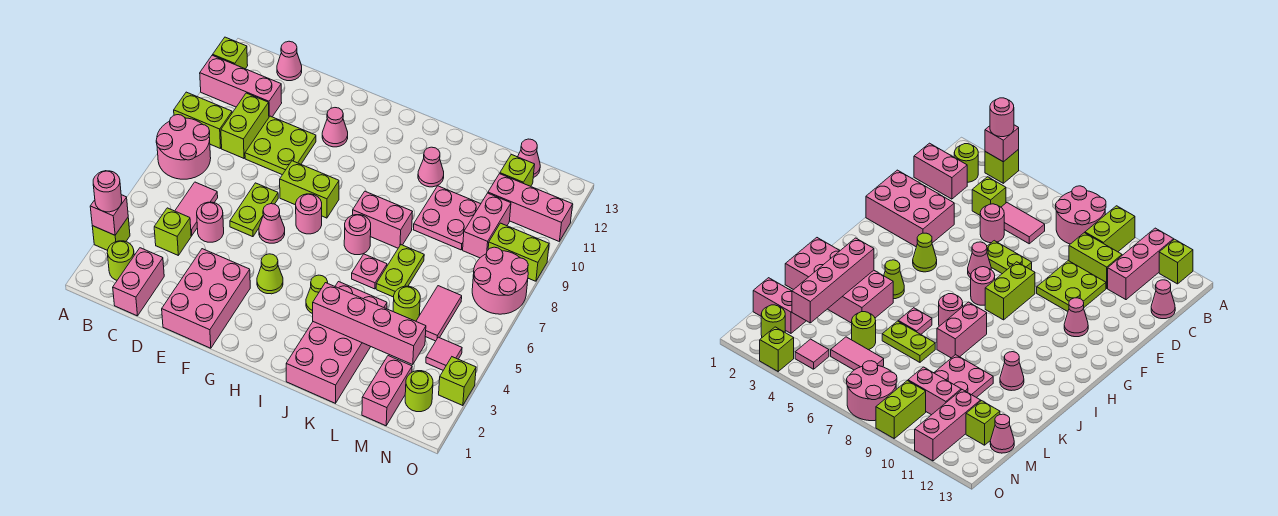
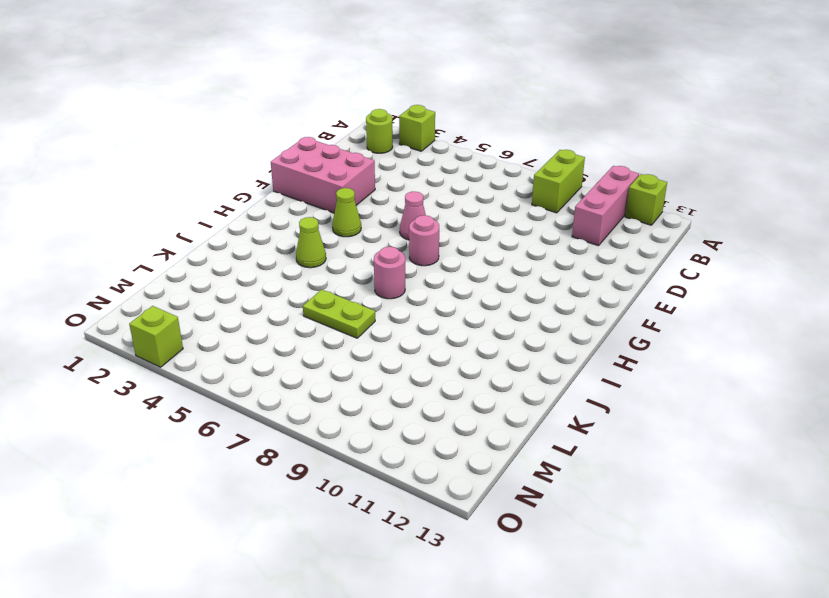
none -> pink 2x2 round brick [156,115,211,179]
none -> pink 1x2 brick [113,248,164,316]
none -> lime 1x1 brick [154,208,191,255]
none -> pink 1x2 tile [175,182,218,236]

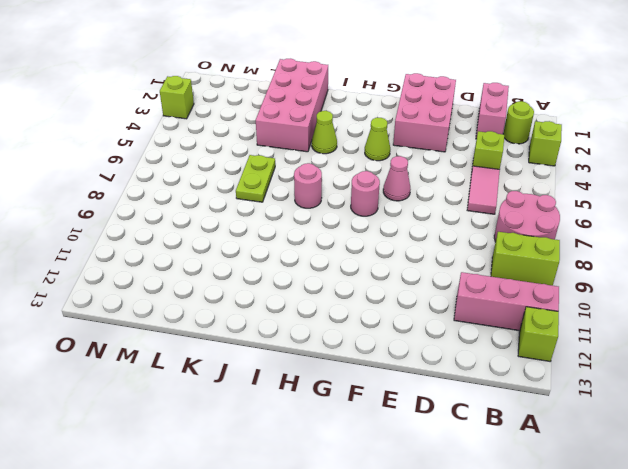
none -> lime 1x2 brick [221,93,269,158]
none -> pink 1x1 cone [277,41,302,81]
none -> pink 1x1 round brick [197,202,224,242]
none -> lime 2x2 plate [245,116,316,175]

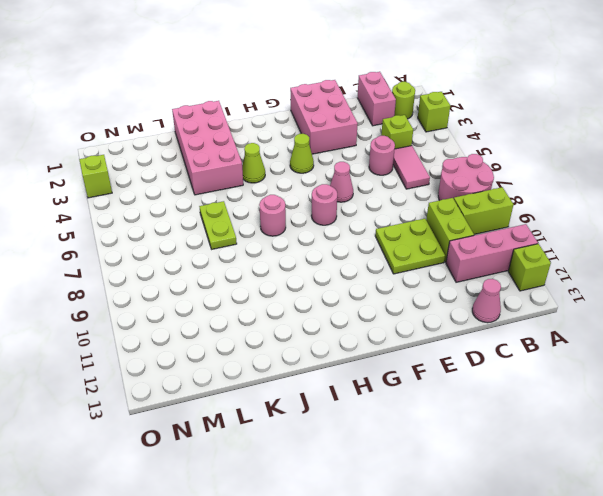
none -> lime 1x2 plate [230,183,278,237]
none -> lime 1x2 brick [280,161,339,218]
none -> pink 1x1 cone [322,108,348,147]
none -> pink 1x2 brick [353,191,412,248]

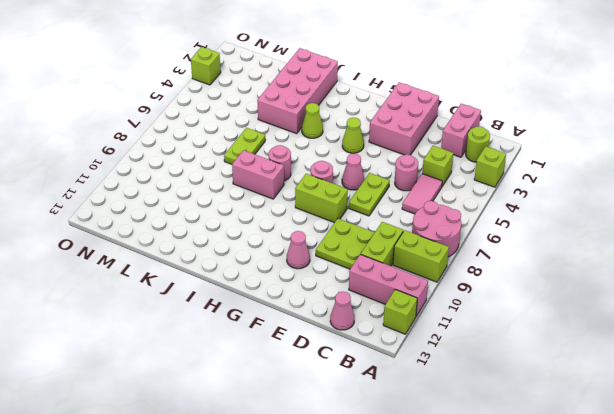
none -> pink 1x1 plate [352,254,387,289]
none -> pink 1x1 cone [418,147,444,187]
none -> pink 2x2 plate [413,186,481,250]
none -> lime 1x1 round brick [393,286,420,321]

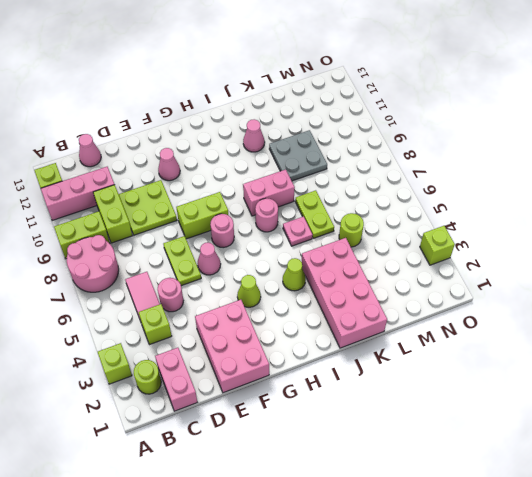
grey 2x2 plate [269,130,327,181] -> pink 2x2 plate [413,186,481,250]
none -> pink 1x2 brick [362,356,412,426]
none -> pink 1x2 tile [416,286,462,341]
none -> pink 1x2 brick [463,193,511,258]
none -> pink 1x3 brick [488,174,573,241]

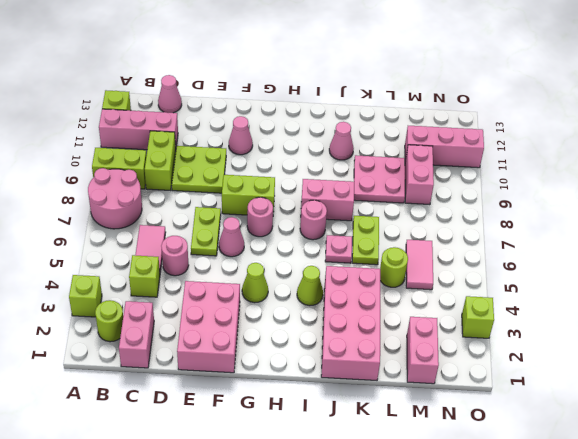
none -> lime 1x1 brick [500,154,535,186]
none -> pink 1x1 cone [518,139,540,178]
none -> lime 1x1 round brick [405,371,433,412]
none -> pink 1x1 tile [426,337,462,370]

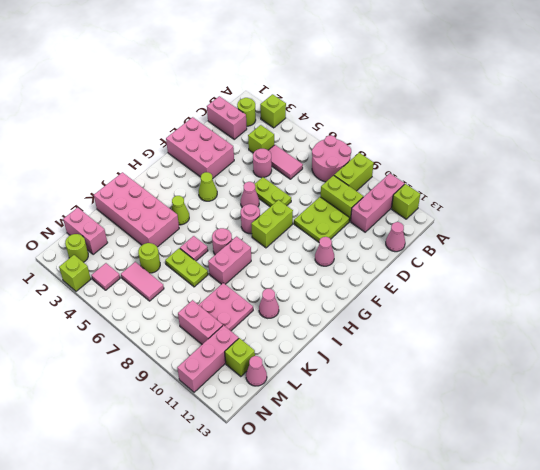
none -> pink 2x2 round brick [472,247,528,314]
none -> lime 1x2 brick [488,223,549,281]
none -> pink 1x1 brick [90,195,128,235]
none -> pink 1x4 brick [313,283,426,365]

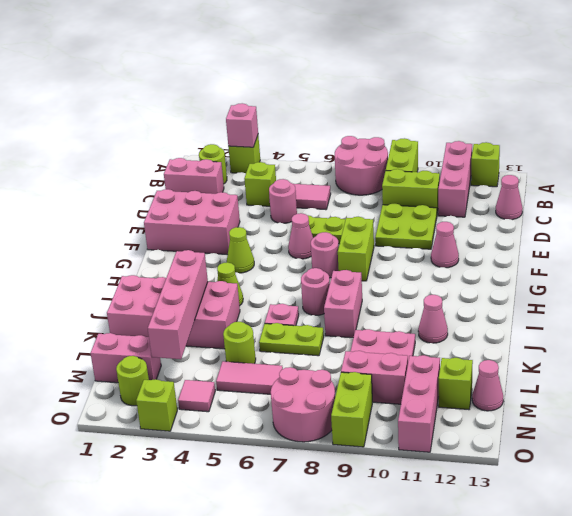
none -> pink 1x1 round brick [93,171,122,212]

